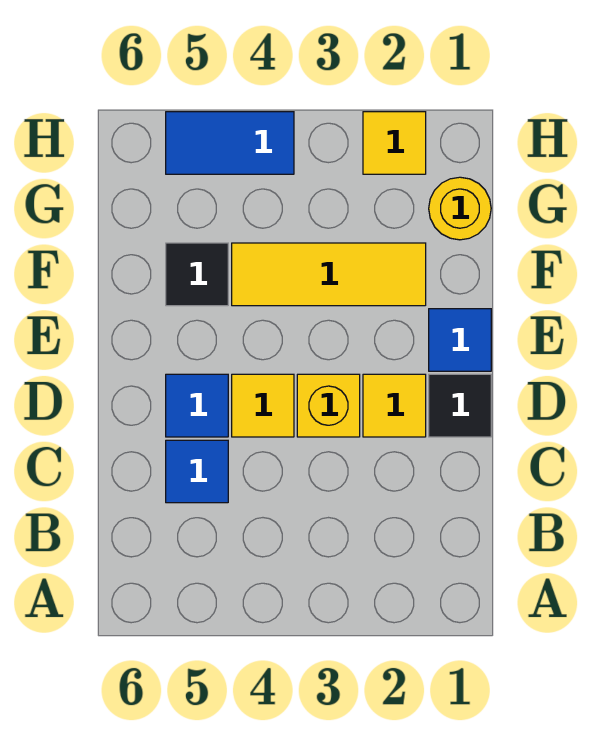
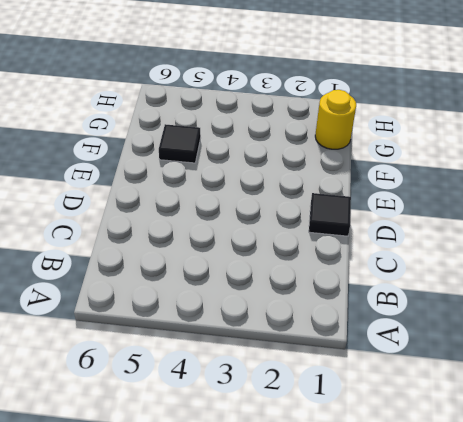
none -> blue 1x1 tile [166,440,228,503]
none -> yellow 1x1 tile [363,374,426,437]
none -> yellow 1x1 brick [297,374,360,437]

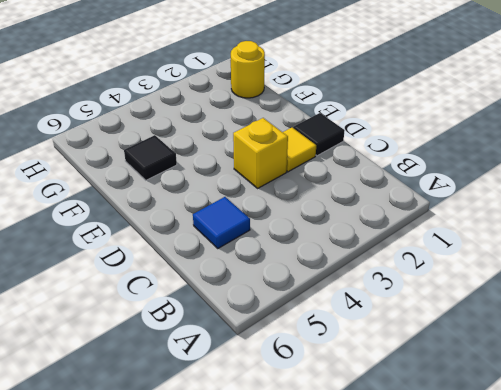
none -> yellow 1x1 tile [232,374,294,437]
none -> blue 1x1 tile [166,374,228,437]
none -> blue 1x1 tile [429,309,491,371]

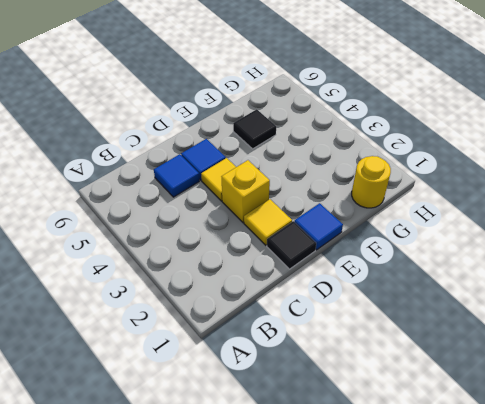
none -> yellow 1x3 tile [232,243,426,306]
none -> yellow 1x1 tile [363,112,426,174]
none -> blue 1x2 tile [166,112,294,174]

